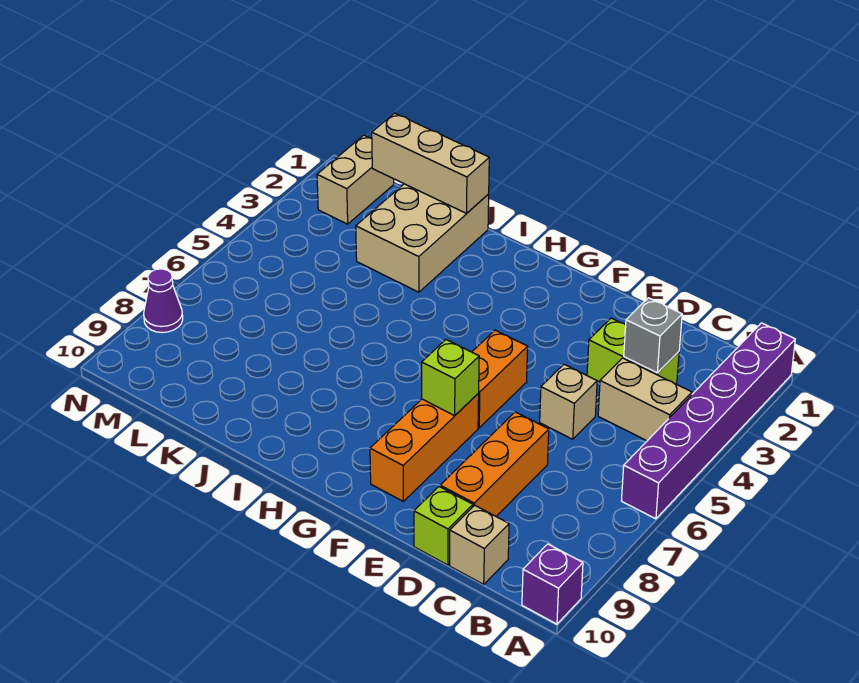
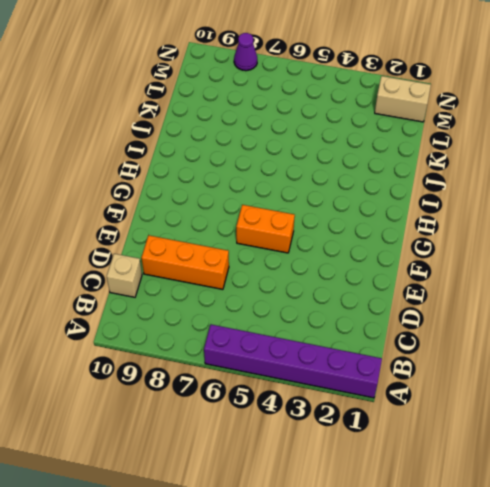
none -> purple 1x1 brick [522,544,583,624]
none -> tan 1x2 brick [598,358,692,441]
none -> lime 1x2 brick [587,318,679,384]

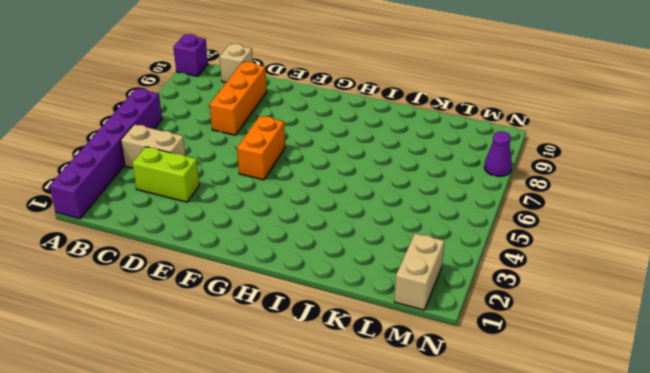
none -> tan 1x1 brick [540,364,597,439]
none -> lime 1x1 brick [414,487,473,565]
none -> orange 1x3 brick [370,394,479,501]

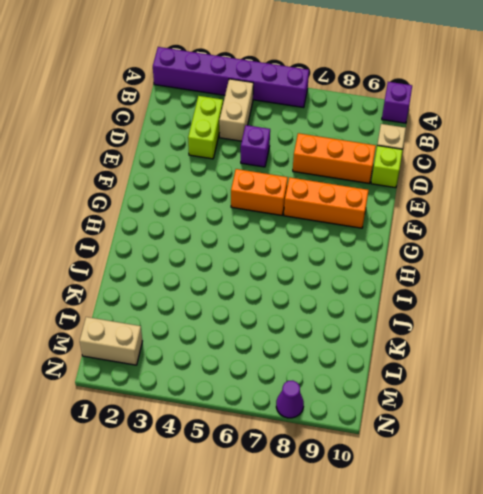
purple 1x1 brick [241,125,270,167] -> tan 1x1 brick [540,364,597,439]
none -> tan 2x3 brick [356,184,489,292]
none -> grey 1x1 brick [624,298,682,373]
none -> lime 1x1 brick [422,340,479,416]

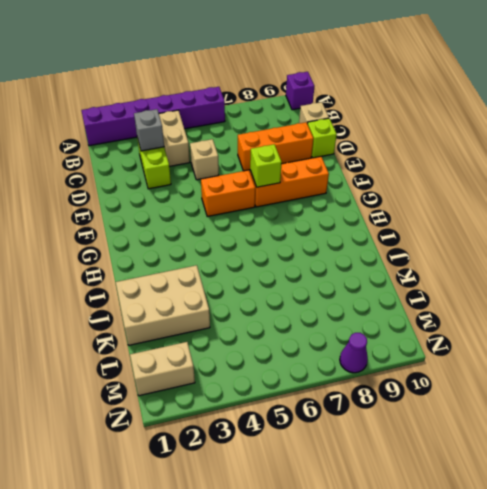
none -> tan 1x3 brick [372,113,489,213]

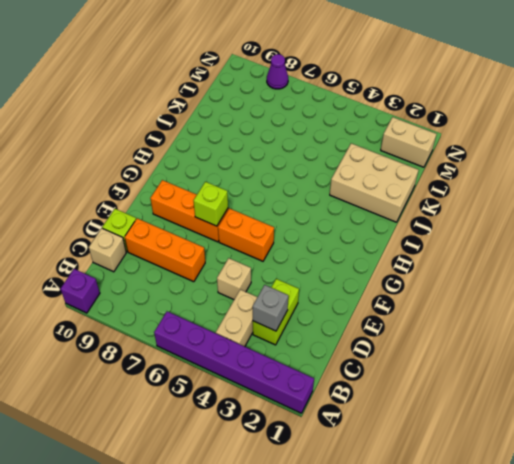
none -> tan 1x3 brick [372,113,489,213]

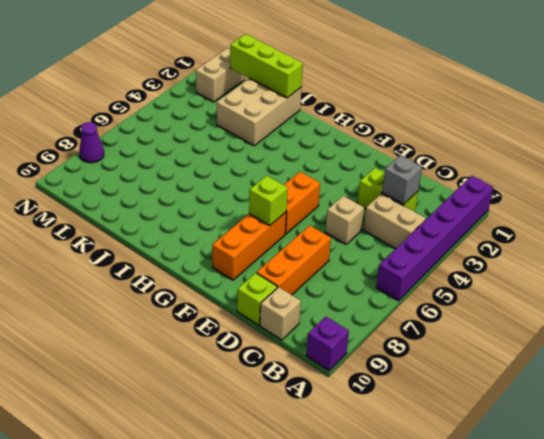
lime 1x3 brick [230,34,303,98] -> tan 1x3 brick [372,113,489,213]

